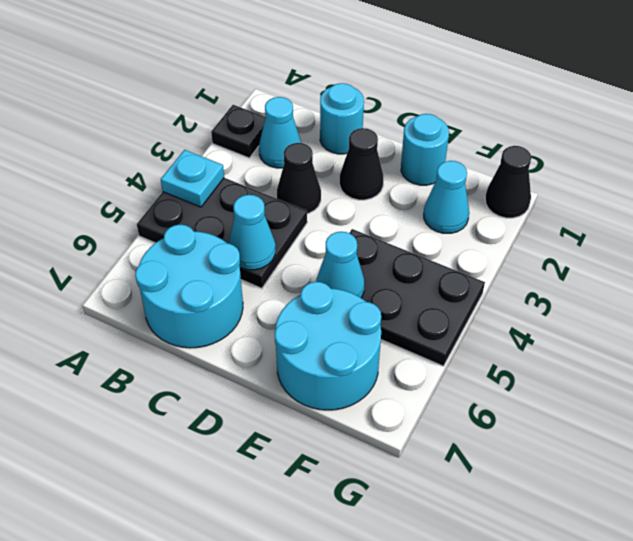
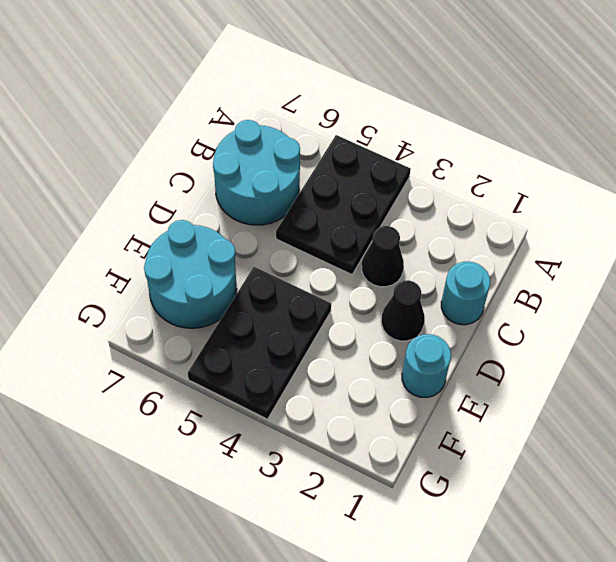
none -> black 1x1 plate [211,105,266,158]
none -> cyan 1x1 cone [259,97,301,168]
none -> cyan 1x1 cone [424,161,469,233]

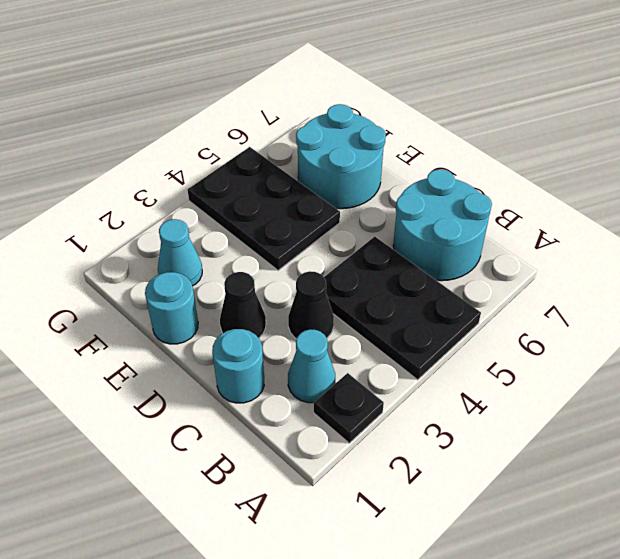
none -> black 1x1 cone [485,146,531,218]
none -> cyan 1x1 plate [161,150,224,207]
none -> cyan 1x1 cone [229,195,275,270]

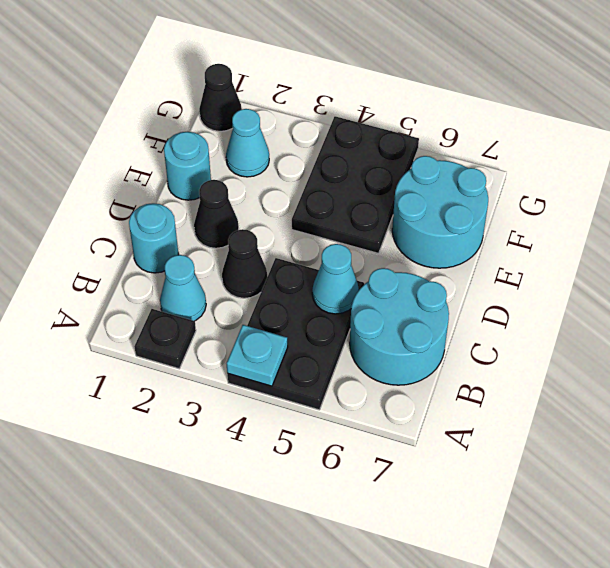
none -> cyan 1x1 cone [316,232,364,298]

